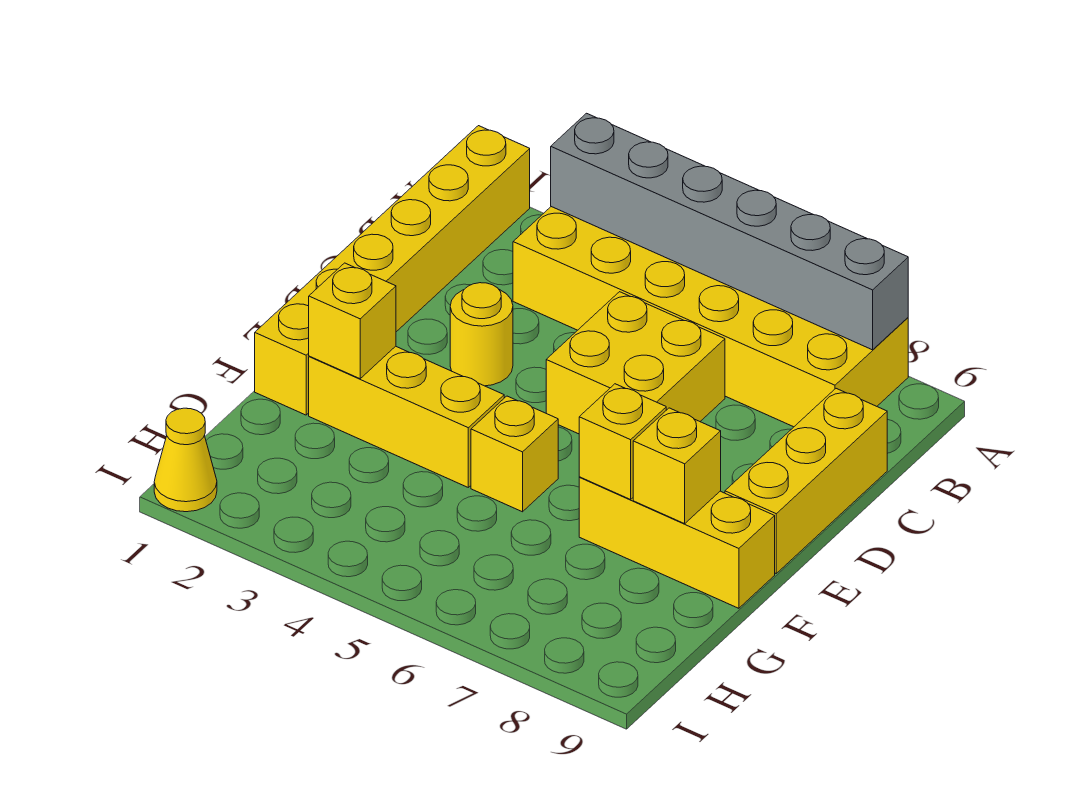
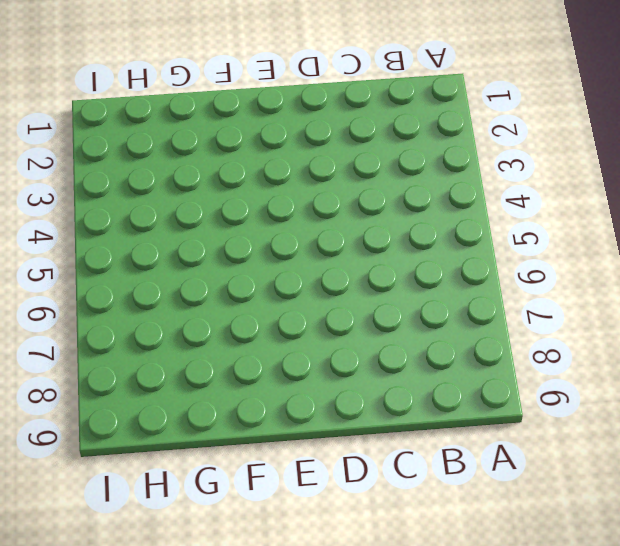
none -> yellow 1x6 brick [255,126,530,415]
none -> yellow 2x6 brick [513,207,908,427]
none -> yellow 2x2 brick [546,292,725,434]

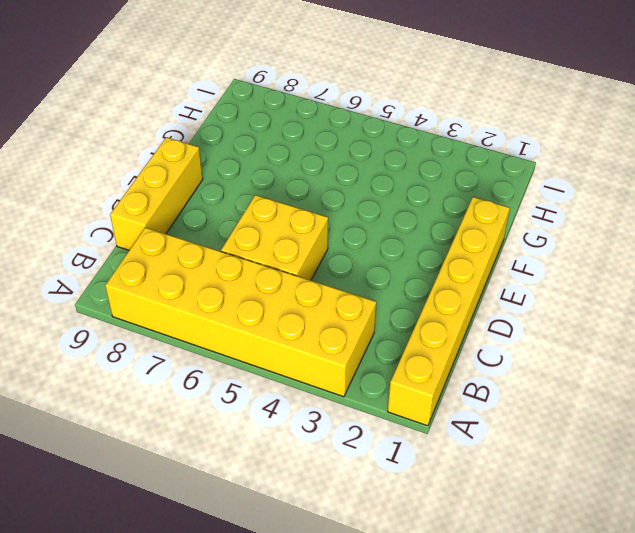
none -> yellow 1x1 round brick [450,283,513,386]
none -> yellow 1x3 brick [309,346,504,487]
none -> yellow 1x1 brick [471,396,558,512]

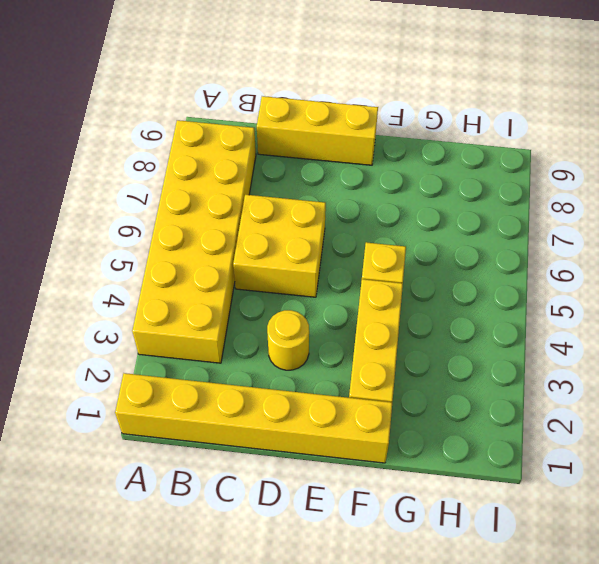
none -> yellow 1x3 brick [579,477,775,608]
none -> yellow 1x1 cone [154,408,217,512]
none -> grey 1x6 brick [551,113,908,350]

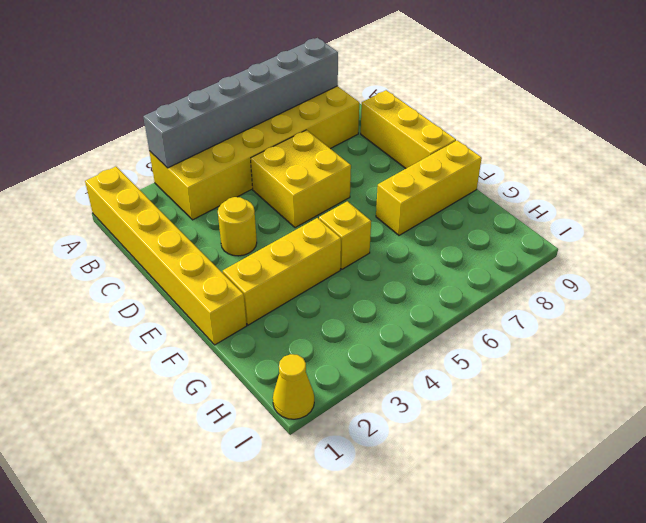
none -> yellow 1x1 brick [309,263,396,379]
none -> yellow 1x1 brick [579,384,666,499]
none -> yellow 1x1 brick [633,408,721,524]

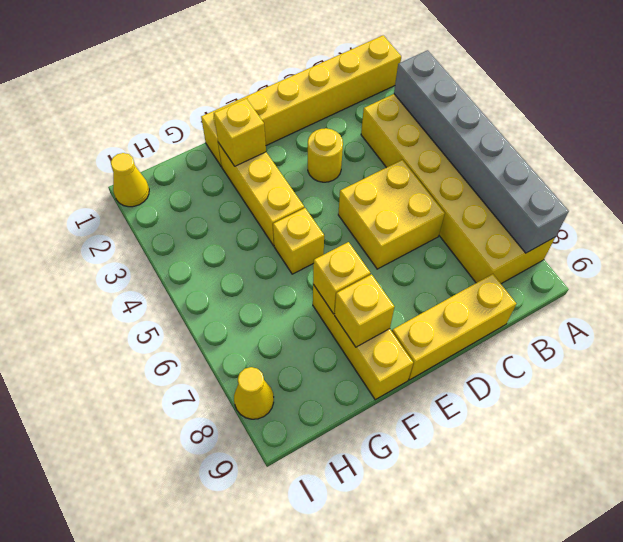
yellow 1x1 cone [234,367,274,419] -> none

